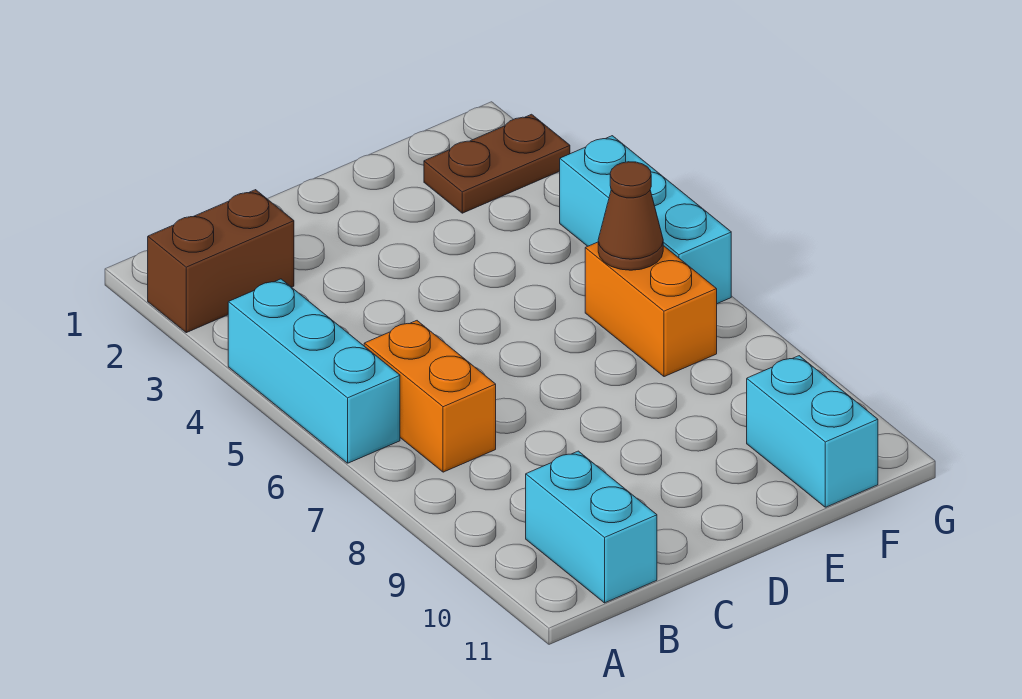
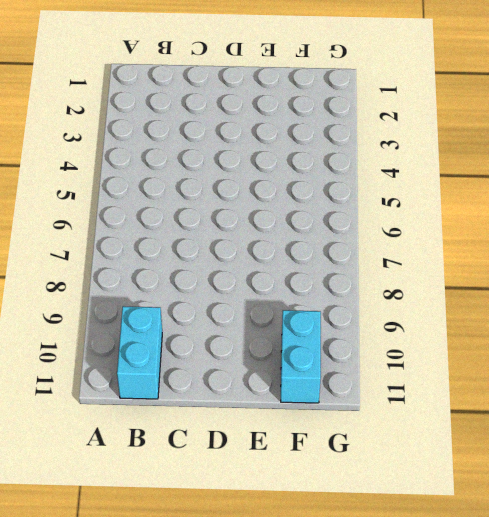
none -> brown 1x2 brick [147,190,294,333]
none -> cyan 1x3 brick [228,279,400,463]

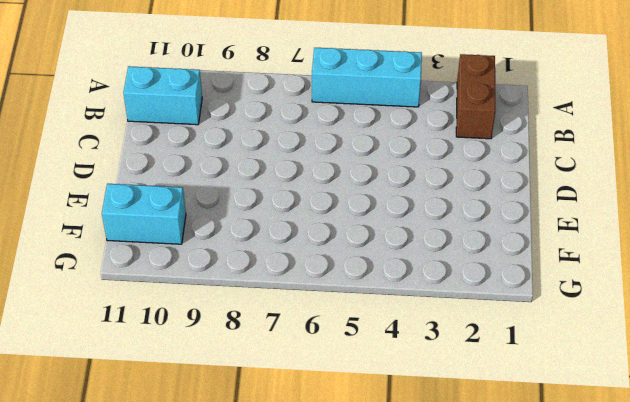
none -> orange 1x2 brick [364,321,496,472]
none -> brown 1x2 plate [424,114,570,213]

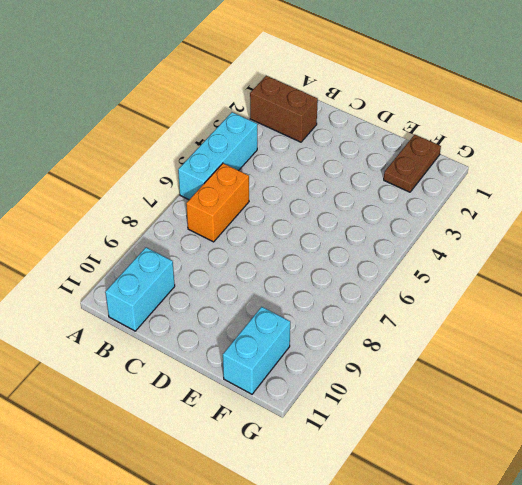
brown 1x2 plate [384,135,441,192] -> brown 1x2 plate turned to [424,114,570,213]
none -> orange 1x2 brick [585,242,717,377]
none -> cyan 1x3 brick [560,136,731,304]

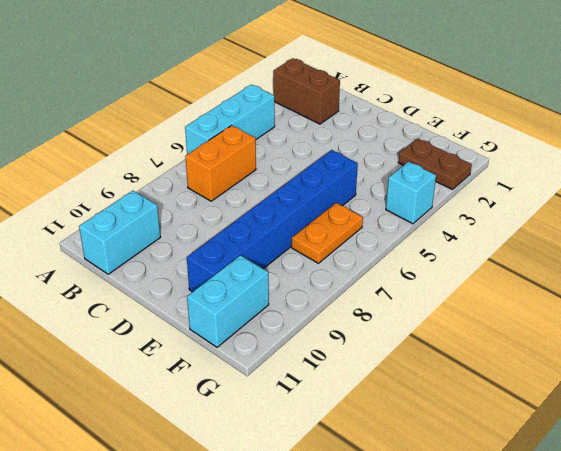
blue 1x6 brick [187,150,358,292] -> none
orange 1x2 plate [292,203,363,263] -> orange 1x2 brick [585,242,717,377]
cyan 1x1 brick [386,162,436,224] -> cyan 1x3 brick [560,136,731,304]
none -> brown 1x1 cone [598,162,663,270]

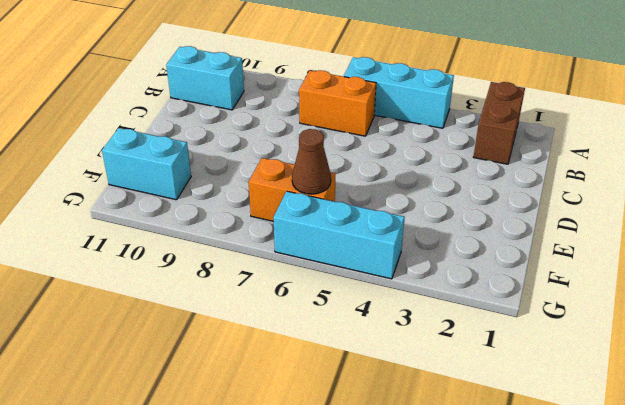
none -> brown 1x2 plate [424,114,570,213]

